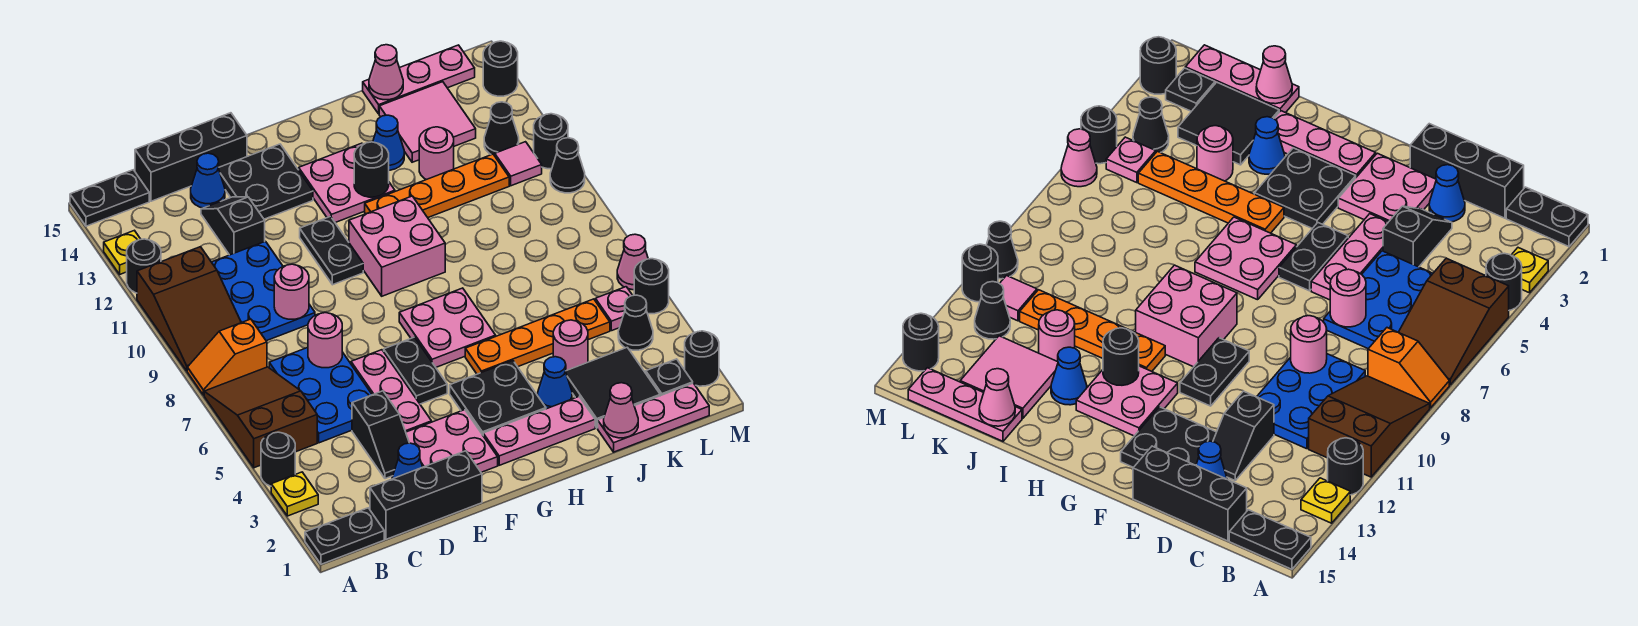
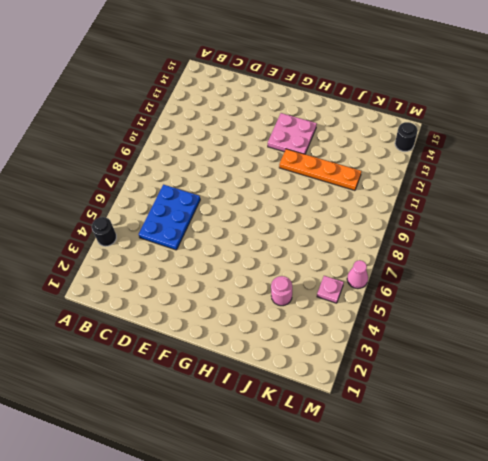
none -> black 1x2 plate [305,508,384,564]
none -> yellow 1x1 plate [271,472,318,516]
none -> brown 2x3 slope [204,367,317,468]
none -> orange 1x2 slope [187,319,267,395]

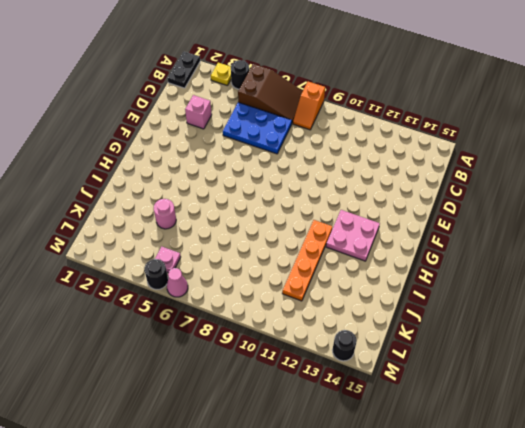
orange 1x2 slope [293,82,325,130] -> orange 1x2 slope turned to [187,319,267,395]
pink 1x1 brick [185,95,212,129] -> black 1x2 slope [352,391,409,479]
none -> brown 2x3 slope [137,247,241,371]
none -> black 1x1 round brick [127,239,161,293]
none -> yellow 1x1 plate [104,230,141,274]
none -> black 1x2 plate [70,170,149,226]

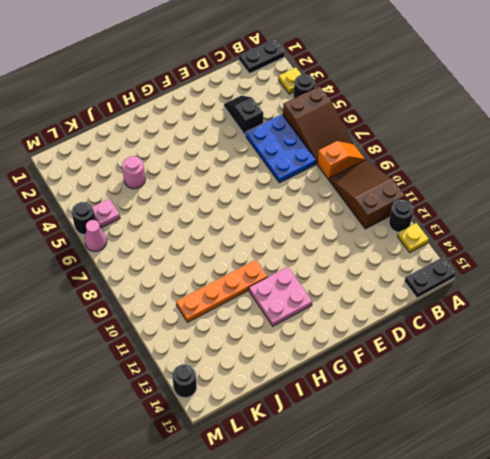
none -> black 1x3 brick [370,451,482,539]
none -> blue 2x3 plate [212,241,315,341]
none -> black 1x3 brick [135,113,247,201]
none -> blue 1x1 cone [392,443,422,479]

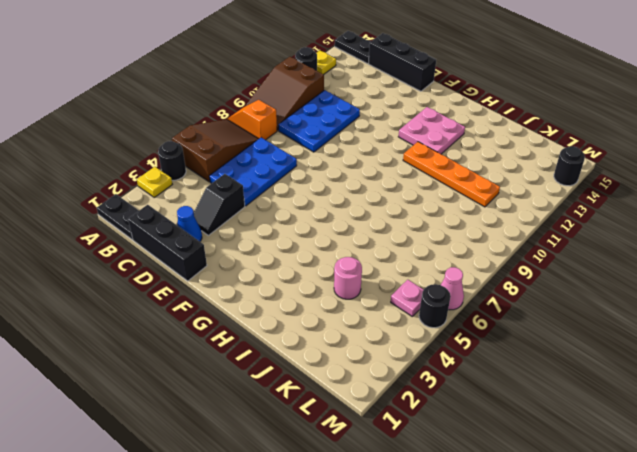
none -> black 1x2 slope [201,197,265,255]
none -> blue 1x1 cone [191,153,225,208]
none -> pink 2x2 plate [406,410,498,472]
none -> pink 1x3 plate [351,350,432,432]

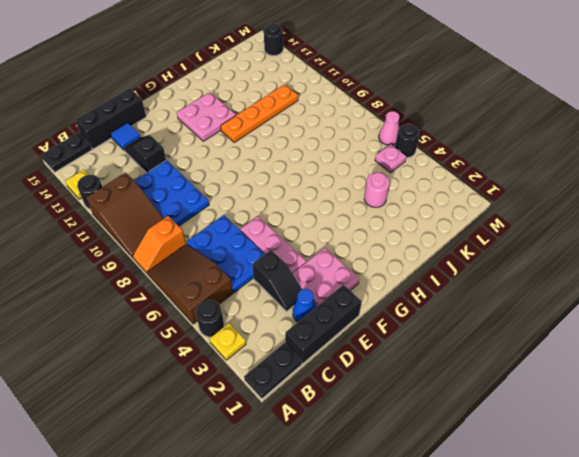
blue 1x1 tile [111,123,140,150] -> blue 1x1 cone [191,153,225,208]
none -> black 2x2 plate [218,144,313,219]
none -> black 1x2 plate [384,337,447,404]
none -> black 1x2 plate [300,217,363,285]
none -> pink 1x3 plate [483,397,595,465]

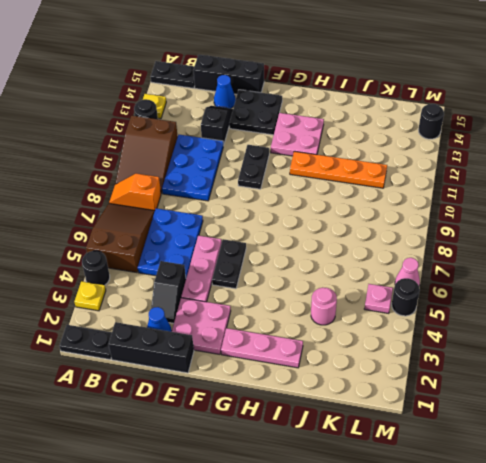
none -> black 2x2 plate [450,361,546,435]
none -> pink 2x2 plate [399,288,496,367]
none -> pink 2x2 brick [349,196,445,296]
none -> orange 1x4 plate [465,299,610,374]

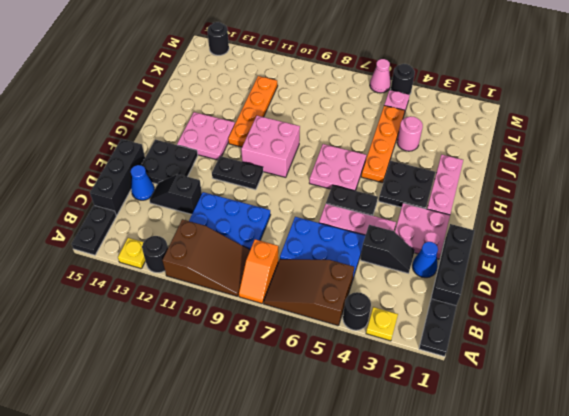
none -> blue 1x1 cone [538,357,572,409]
none -> blue 1x1 cone [373,115,404,170]
none -> pink 1x3 plate [598,383,709,452]
none -> black 2x2 tile [566,347,660,428]

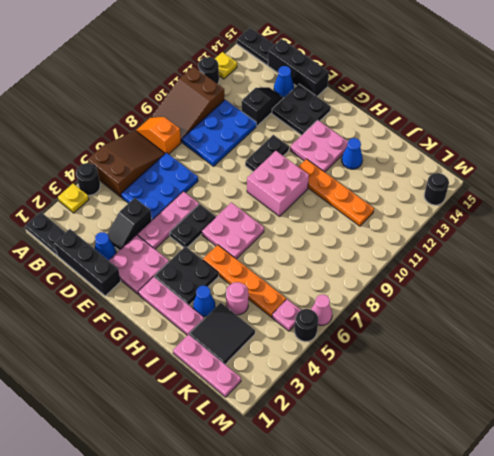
none -> pink 1x1 round brick [419,127,454,180]
none -> pink 2x2 tile [379,82,476,162]
none -> pink 1x3 plate [363,45,475,114]
none -> black 1x1 plate [646,359,693,396]

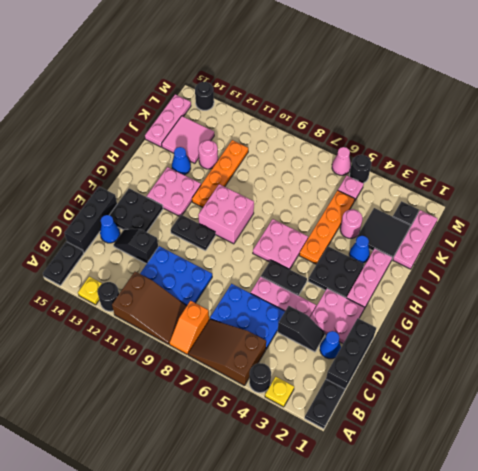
none -> black 1x1 cone [618,295,653,350]
none -> pink 1x1 tile [495,142,542,186]
none -> black 1x1 cone [484,102,519,156]
none -> black 1x1 round brick [685,331,719,386]

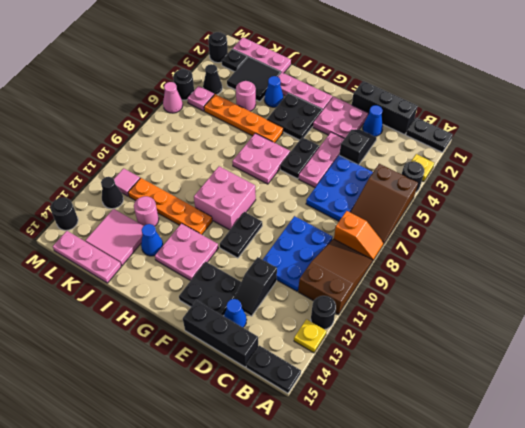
none -> black 1x1 cone [550,138,585,193]
none -> black 1x1 round brick [534,114,568,169]
none -> pink 1x1 round brick [308,313,342,368]
none -> pink 1x1 round brick [274,264,309,319]

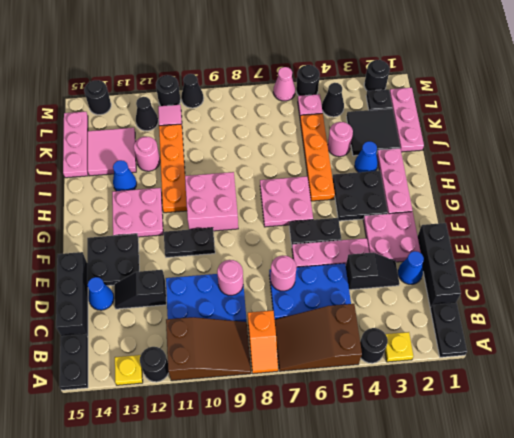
none -> black 1x1 round brick [354,142,389,197]
none -> pink 1x1 cone [604,383,638,438]
none -> pink 1x1 cone [369,45,403,100]

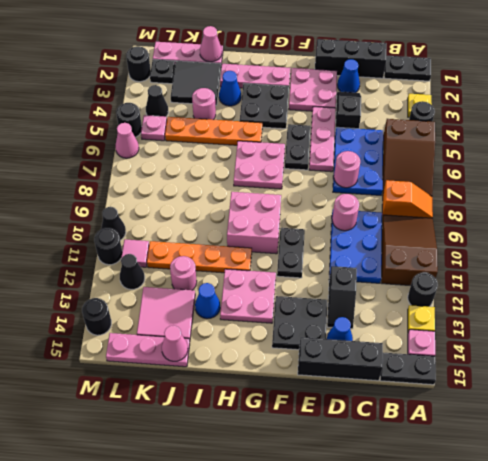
pink 1x1 plate [408,330,435,356] -> none
none -> black 1x1 round brick [354,142,389,197]

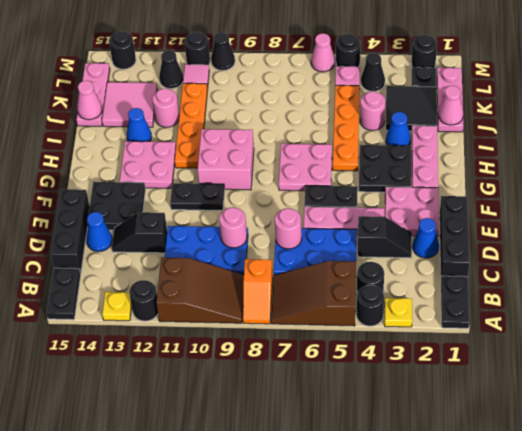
black 1x1 round brick [357,262,384,292] -> black 1x1 round brick moved to [354,142,389,197]

